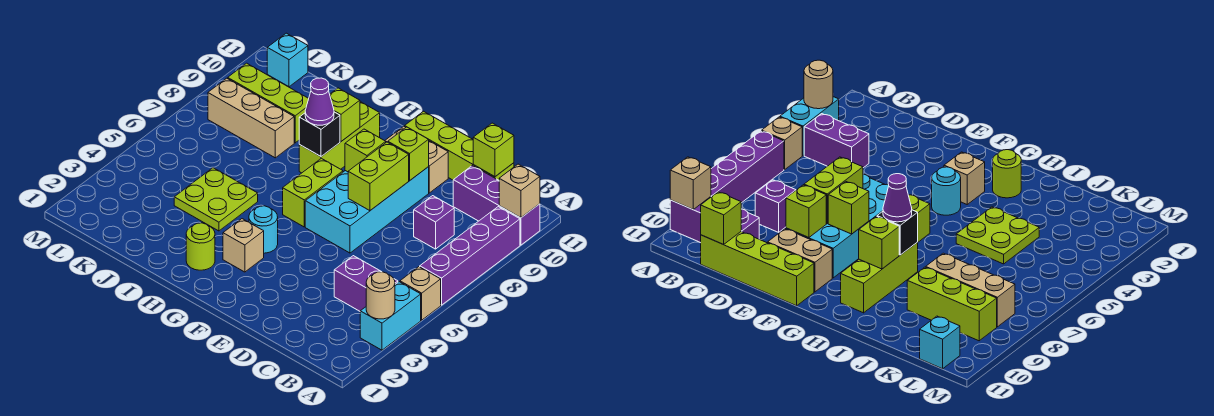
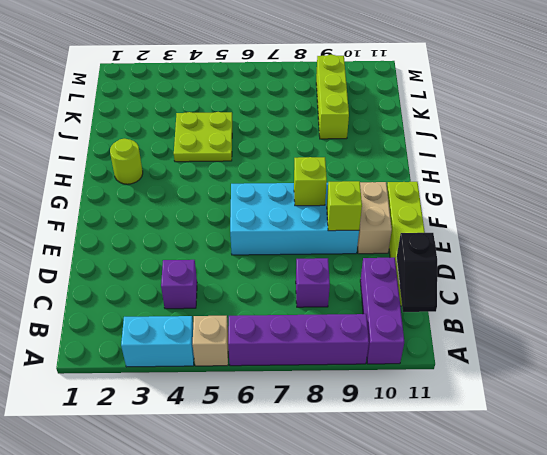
black 1x2 slope [397,233,437,312] -> lime 1x1 brick [473,123,514,177]
purple 1x1 brick [161,260,197,309] -> purple 1x2 brick [334,256,398,311]
none -> tan 1x1 brick [223,219,264,272]
none -> cyan 1x1 round brick [249,206,278,253]
none -> lime 1x2 brick [283,158,343,227]

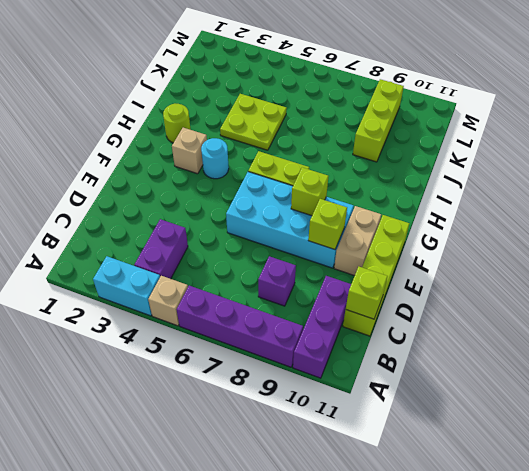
none -> lime 1x3 brick [299,102,380,173]
none -> tan 1x3 brick [208,78,294,158]
none -> cyan 1x1 brick [267,33,308,87]

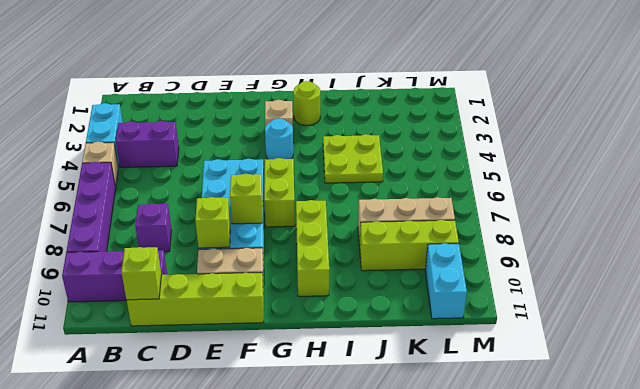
cyan 1x2 brick [425,243,467,319] -> cyan 1x1 brick [267,33,308,87]
none -> tan 1x1 round brick [366,272,395,319]
none -> tan 1x1 brick [499,164,540,218]
none -> lime 1x2 brick [348,142,409,211]

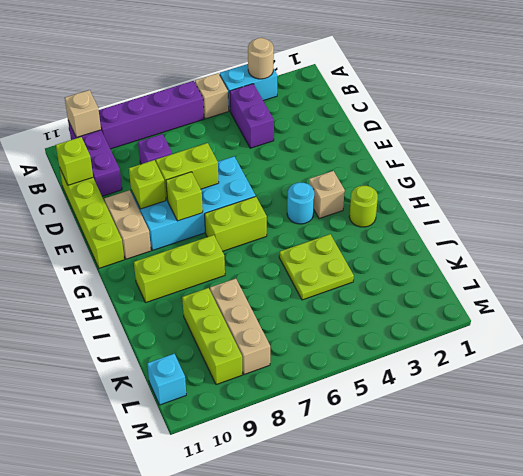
none -> black 1x1 brick [299,112,340,157]
none -> lime 1x1 brick [330,88,360,141]
none -> purple 1x1 cone [305,78,334,125]

